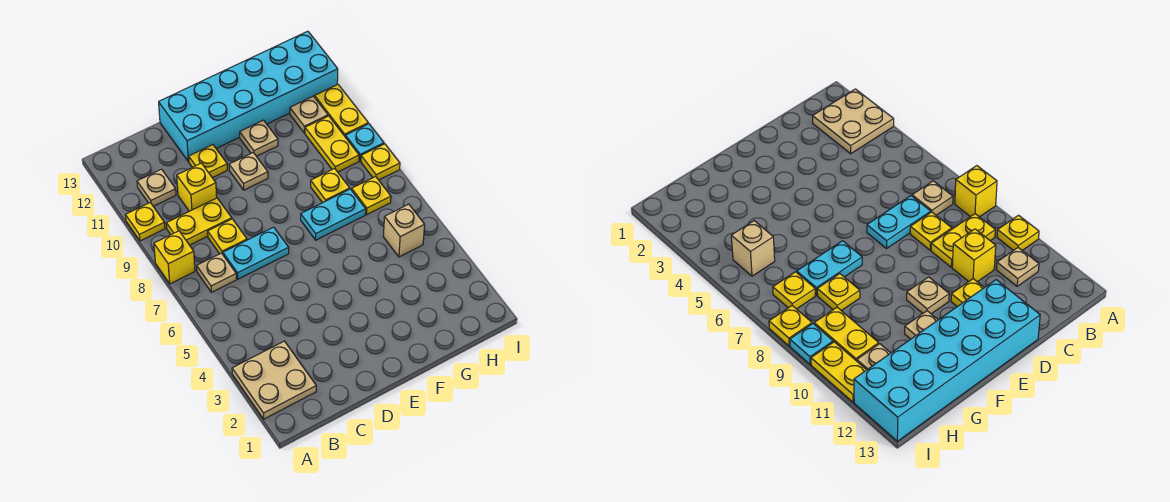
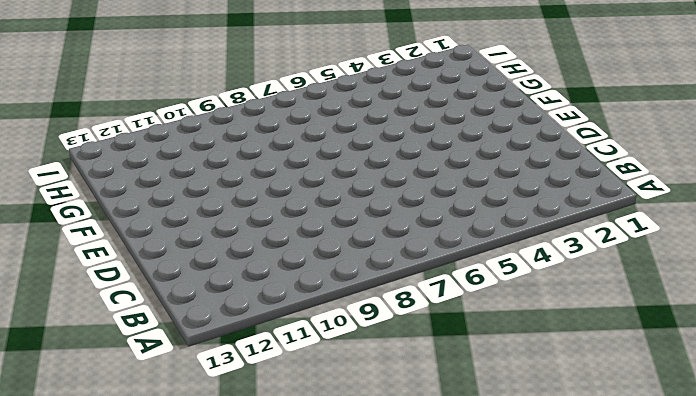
none -> tan 2x2 plate [232,341,316,419]
none -> yellow 1x1 brick [154,231,195,284]
none -> yellow 1x1 plate [126,203,165,241]

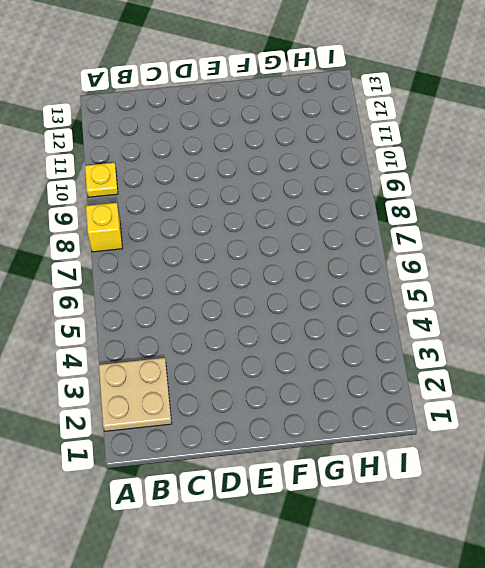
none -> tan 1x1 plate [197,253,237,292]
none -> yellow 1x2 plate [166,198,232,245]
none -> tan 1x1 plate [137,169,176,206]

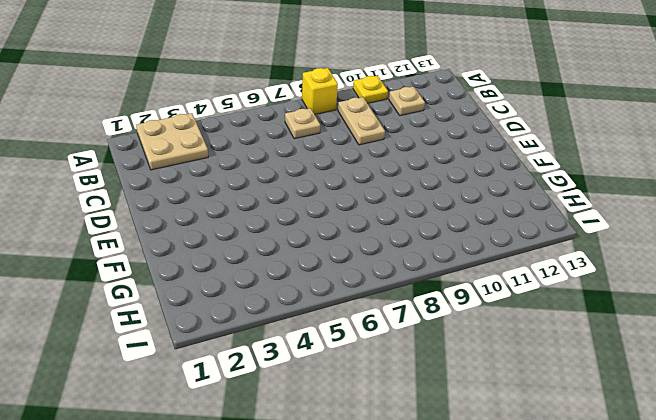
tan 1x2 plate [338,97,385,145] -> yellow 1x2 plate [166,198,232,245]
none -> cyan 1x2 plate [223,227,289,279]
none -> yellow 1x1 plate [208,219,247,254]
none -> yellow 1x1 brick [177,163,217,211]

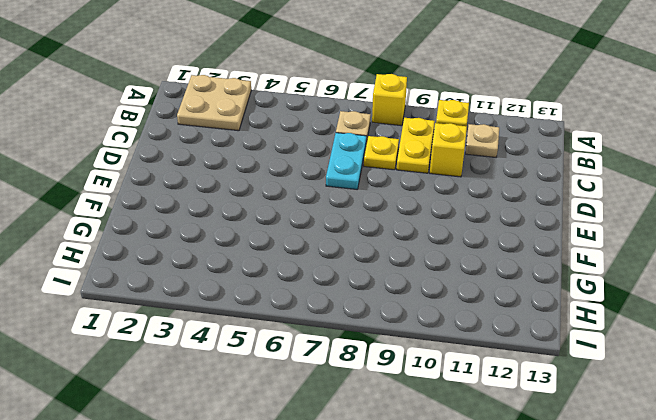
none -> yellow 1x1 plate [189,145,227,178]
none -> cyan 2x6 brick [159,31,338,162]
none -> tan 1x1 plate [229,153,268,190]

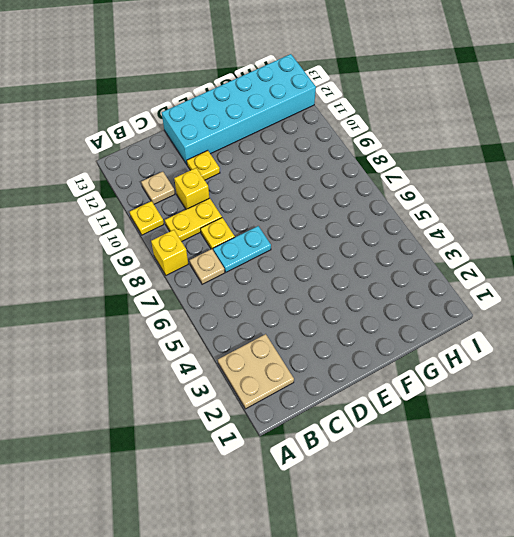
none -> tan 1x1 plate [229,153,268,190]
none -> cyan 1x2 plate [301,189,366,240]
none -> tan 1x1 plate [240,120,278,156]

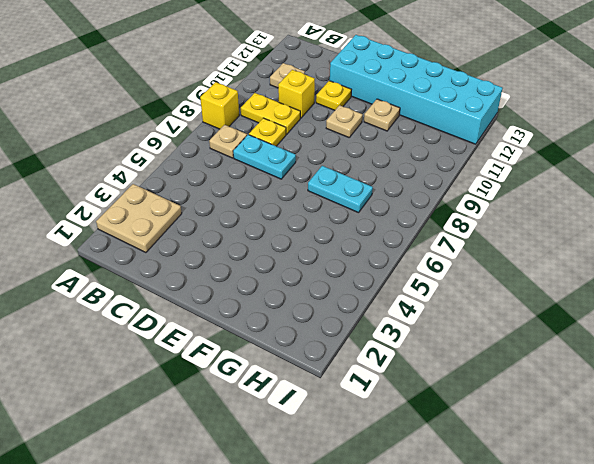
none -> yellow 1x1 plate [126,203,165,241]
none -> yellow 1x1 plate [311,169,350,203]
none -> tan 1x1 brick [383,204,425,257]

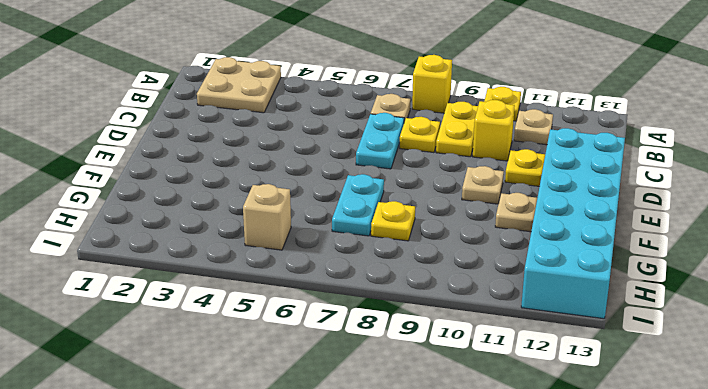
none -> yellow 1x1 plate [352,177,391,214]
none -> yellow 1x2 plate [305,116,359,172]
none -> tan 1x1 plate [290,96,328,133]

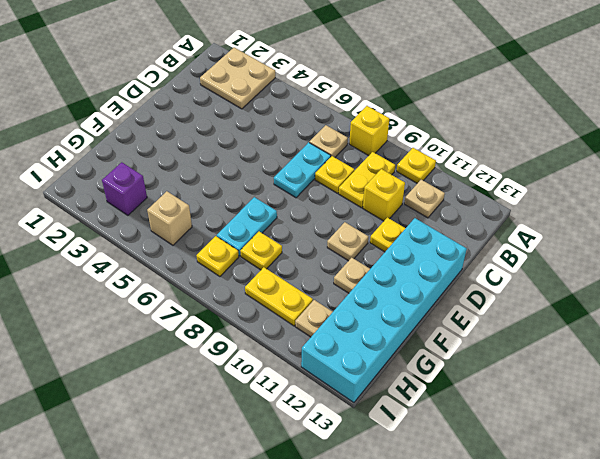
purple 1x1 brick [102,162,147,215] -> none
none -> yellow 1x1 plate [361,144,400,180]
none -> cyan 1x1 plate [345,124,384,161]
none -> yellow 1x2 plate [315,84,368,136]

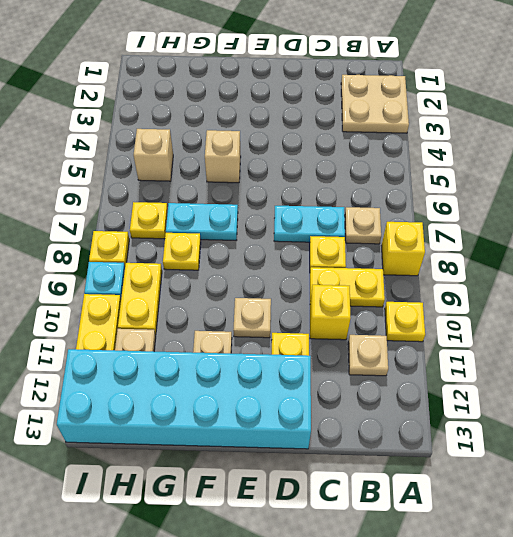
tan 1x1 brick [205,130,241,183] -> none

